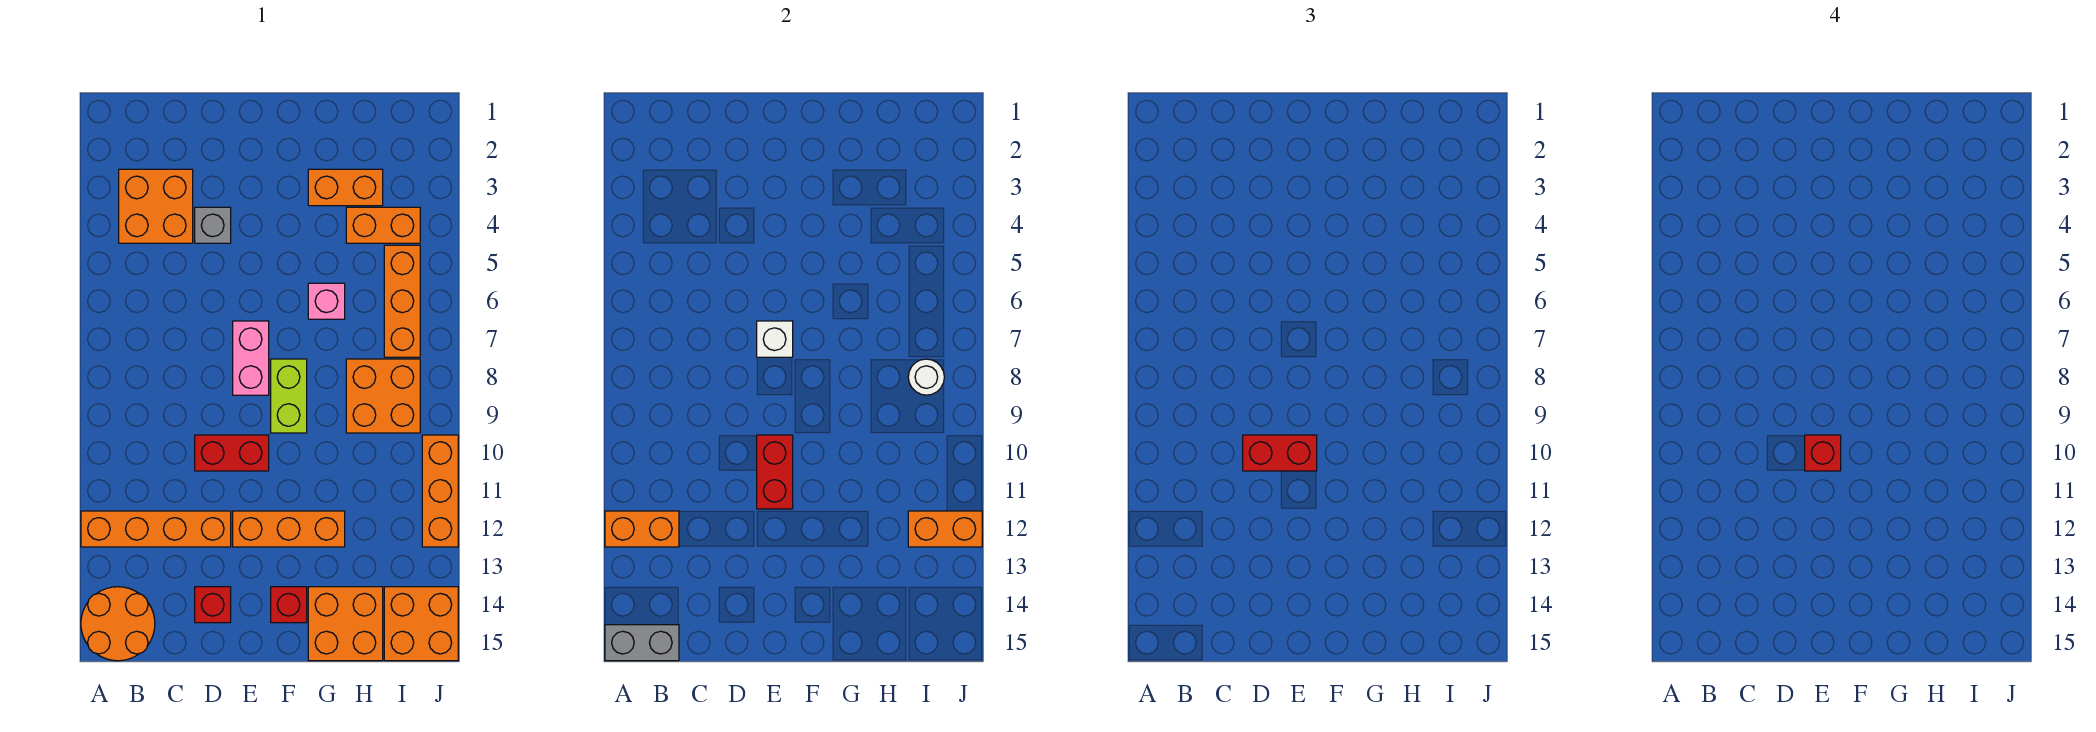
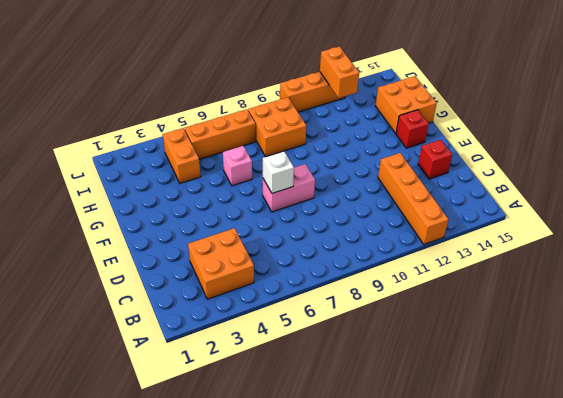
none -> orange 2x2 round brick [81,587,155,661]
none -> grey 1x1 brick [195,207,231,243]
none -> red 1x2 brick [195,435,269,471]

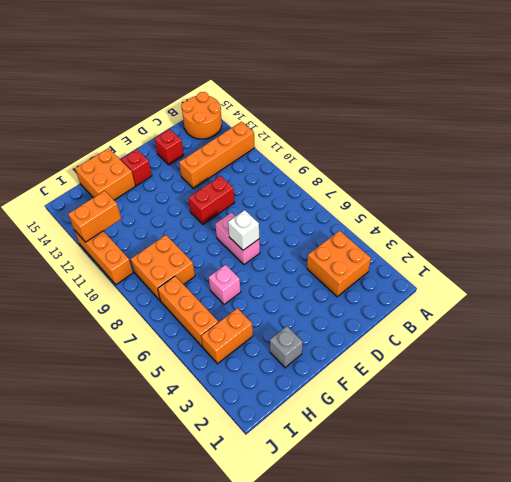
grey 1x1 brick [270,326,303,368] -> grey 1x1 brick moved to [195,207,231,243]
none -> orange 1x3 brick [233,511,345,547]
none -> lime 1x2 brick [271,359,307,433]
none -> orange 1x2 brick [308,169,383,206]

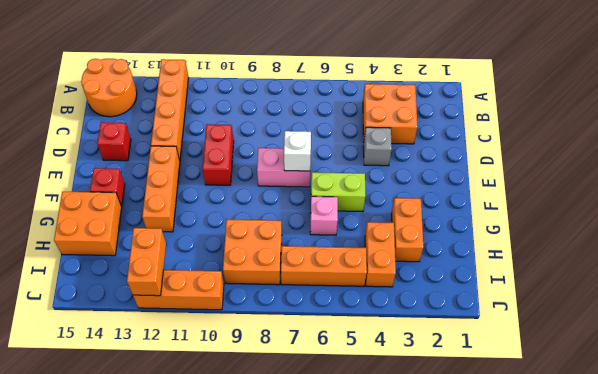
lime 1x2 brick [311,172,365,212] -> lime 1x2 brick moved to [271,359,307,433]
none -> orange 2x2 brick [384,587,458,661]
none -> orange 1x2 brick [605,511,679,547]
none -> grey 1x2 brick [605,625,679,661]

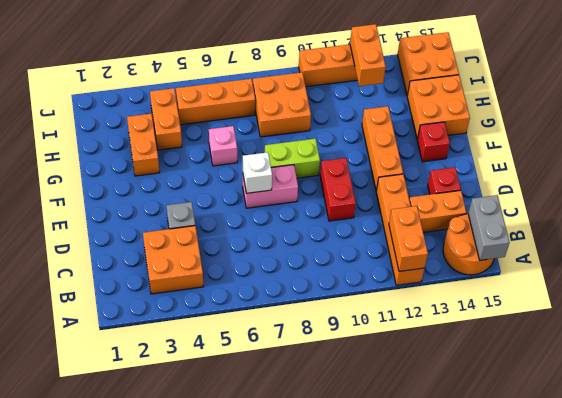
orange 1x2 brick [409,190,467,233] -> none
none -> red 1x2 brick [757,435,793,509]
none -> white 1x1 round brick [908,359,944,395]
none -> red 1x2 brick [1243,435,1317,471]

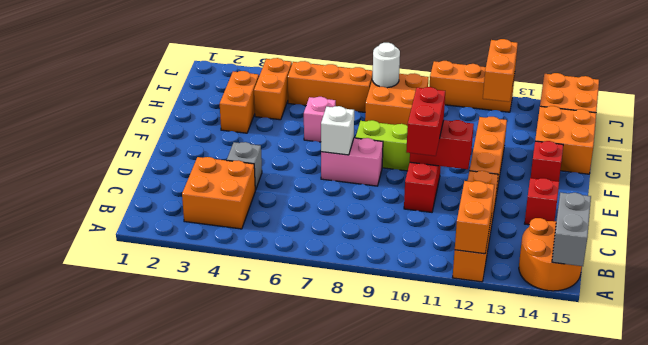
none -> red 1x1 brick [1805,435,1841,471]

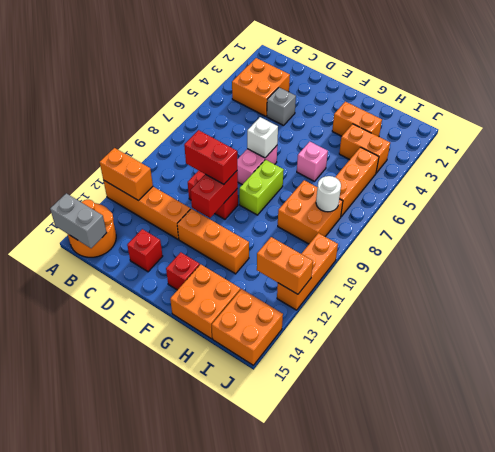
none -> red 1x1 brick [1805,435,1841,471]

